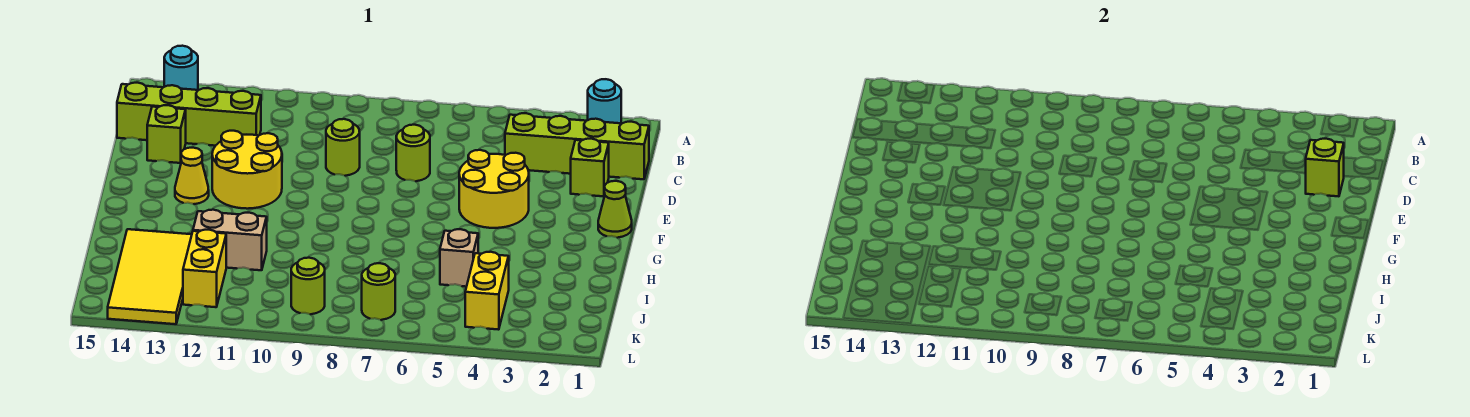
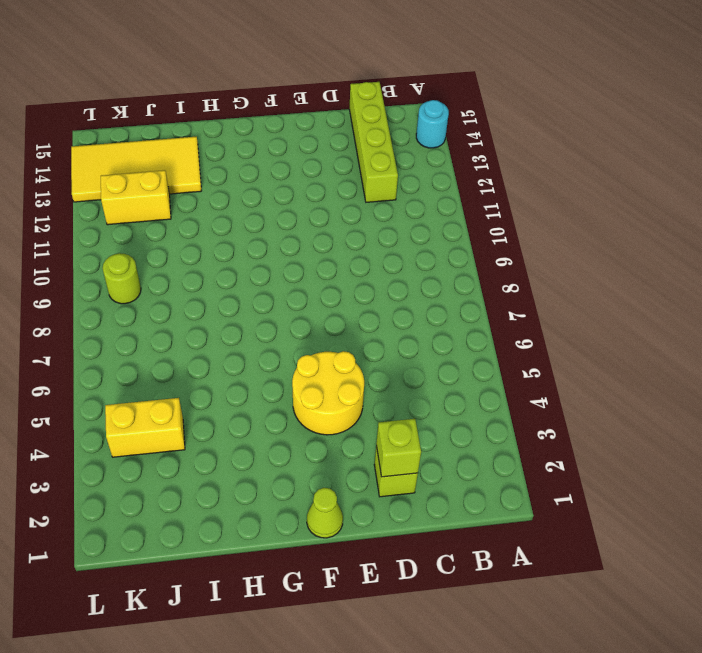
none -> cyan 1x1 round brick [588,79,621,123]
none -> lime 1x4 brick [505,113,649,179]
none -> lime 1x1 round brick [396,125,430,181]

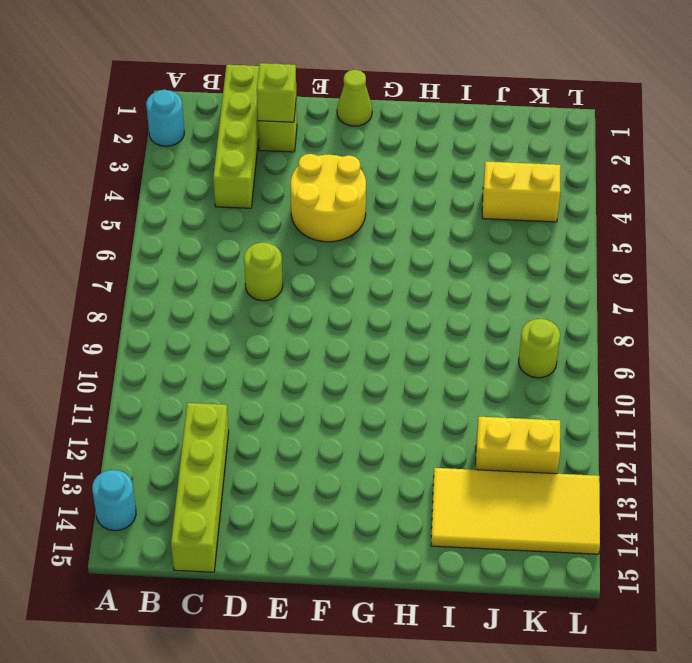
none -> lime 1x1 round brick [326,119,360,176]
none -> lime 1x1 brick [147,105,186,163]
none -> yellow 2x2 round brick [212,131,282,209]

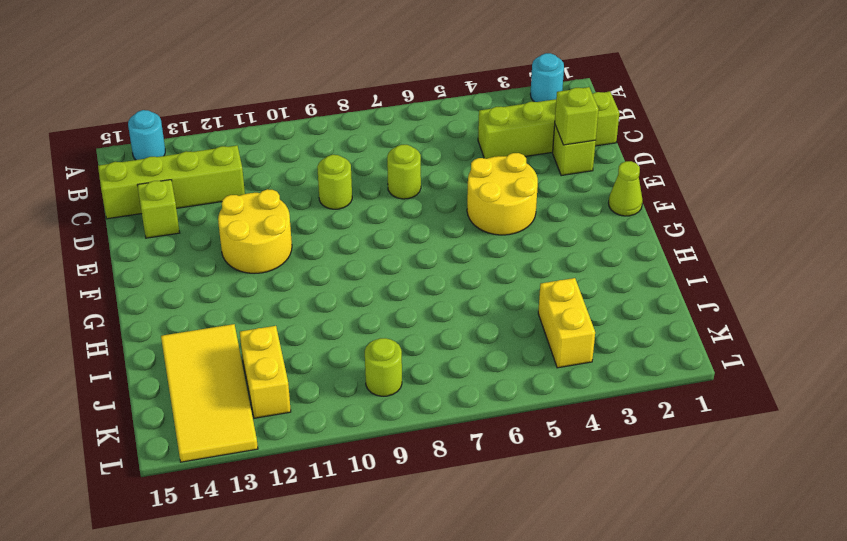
none -> yellow 1x1 cone [175,148,209,204]
none -> tan 1x1 brick [440,229,478,287]
none -> tan 1x2 brick [193,210,267,270]

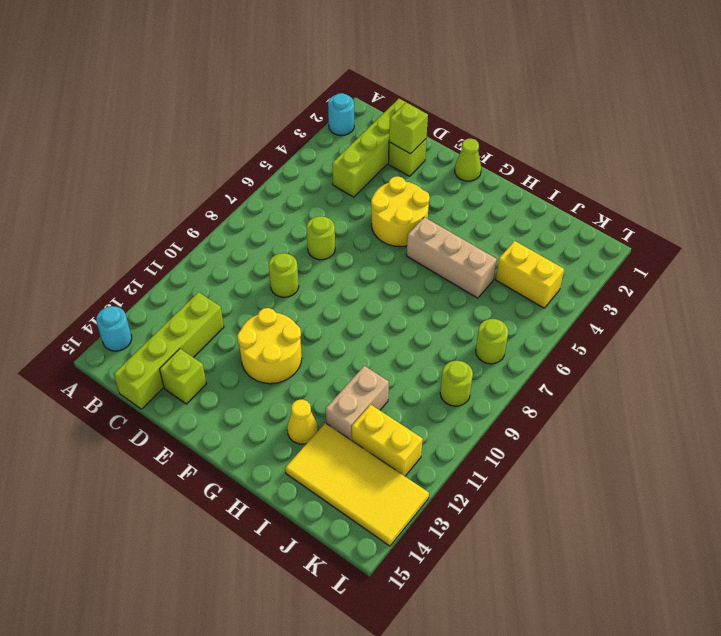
tan 1x3 brick [407,217,497,298] -> tan 1x1 brick [440,229,478,287]
yellow 1x1 cone [287,399,318,444] -> yellow 1x1 cone moved to [175,148,209,204]

